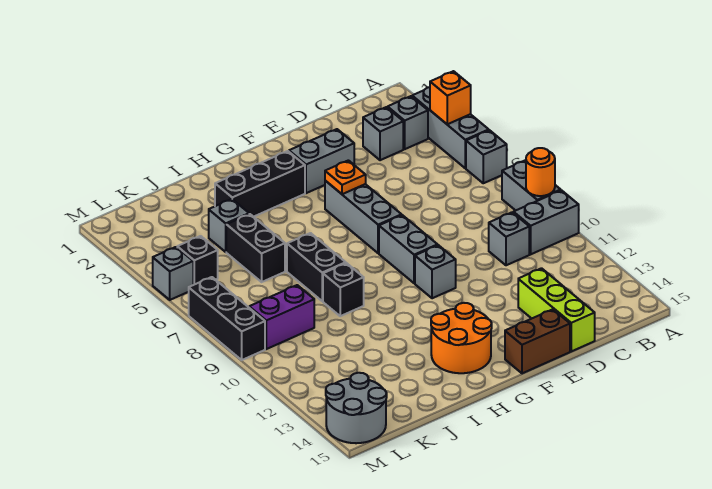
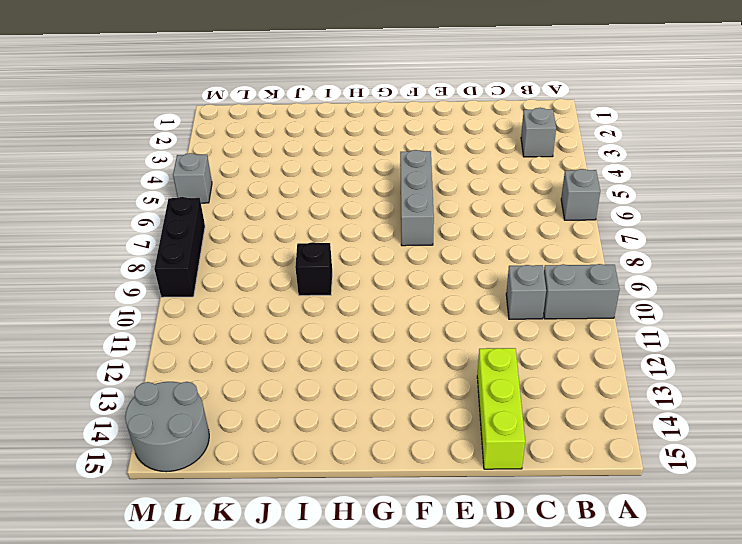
none -> grey 1x3 brick [412,87,489,168]
none -> grey 1x2 brick [502,160,561,211]
none -> grey 1x1 brick [363,107,403,160]

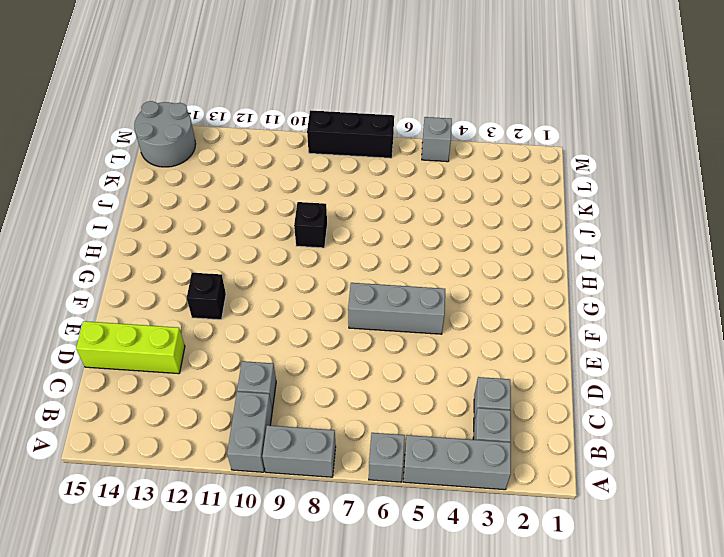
black 1x1 brick [187,273,226,320] -> black 1x1 brick moved to [177,236,218,285]
none -> grey 1x2 brick [289,129,354,193]
none -> brown 1x2 brick [505,309,570,373]
none -> grey 1x2 brick [379,215,438,283]

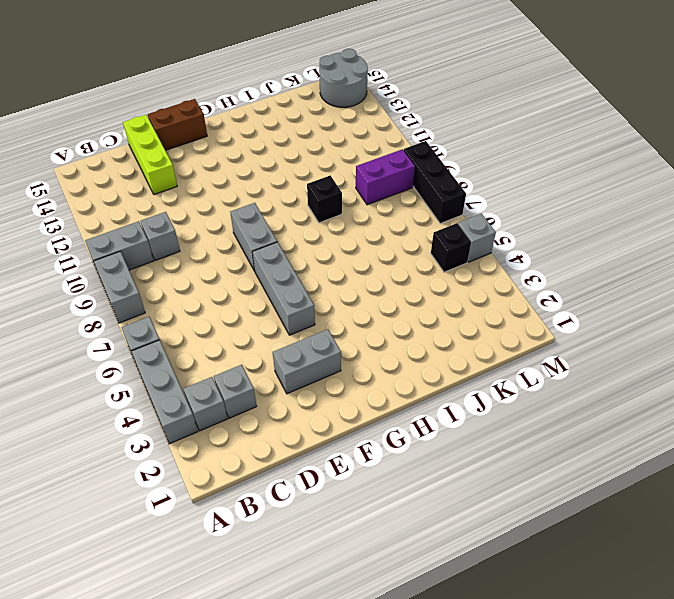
none -> grey 1x1 brick [415,245,456,298]
none -> black 1x3 brick [215,151,305,217]
none -> orange 2x2 round brick [431,303,492,373]

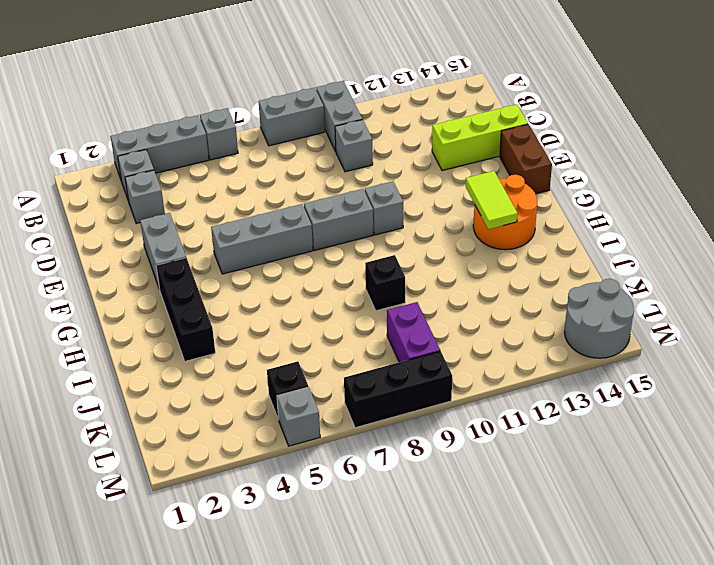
lime 1x2 tile [466,171,518,229] -> none
none -> black 1x2 brick [287,233,346,301]
none -> grey 1x1 brick [209,199,249,252]
none -> black 1x2 brick [226,214,285,282]

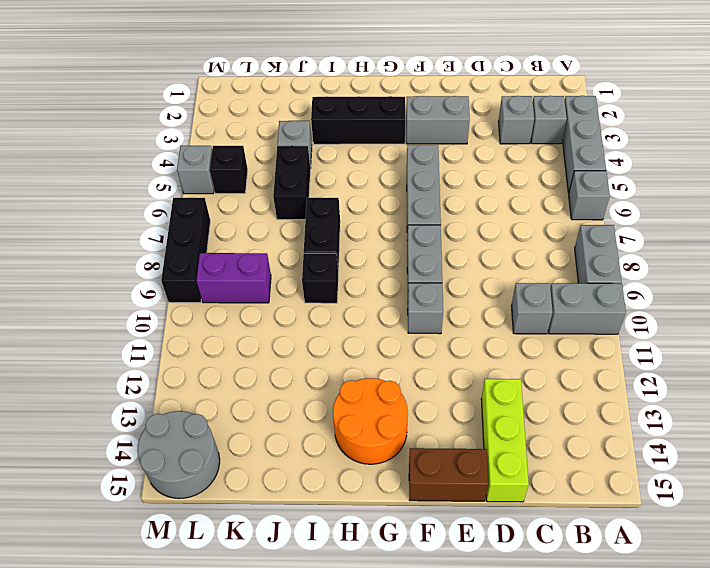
none -> orange 1x1 brick [430,71,471,124]
none -> orange 1x1 round brick [526,148,555,196]
none -> orange 1x1 plate [325,160,366,194]

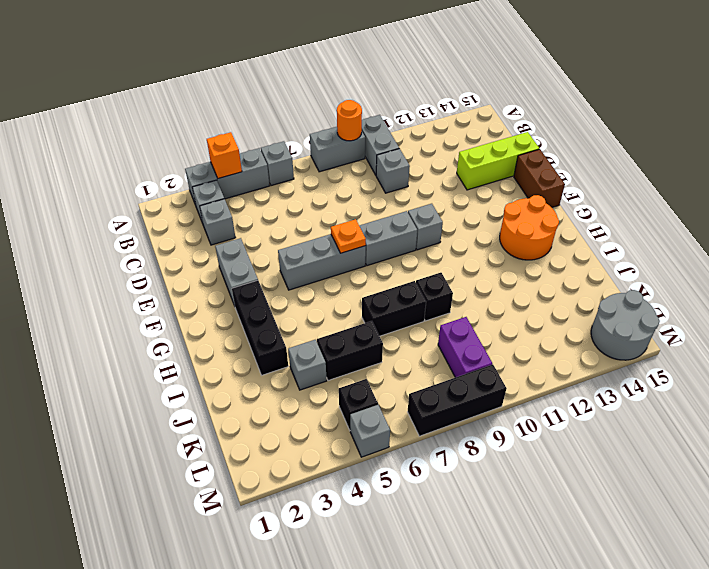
orange 1x1 plate [331,219,366,253] -> orange 1x1 plate moved to [325,160,366,194]

